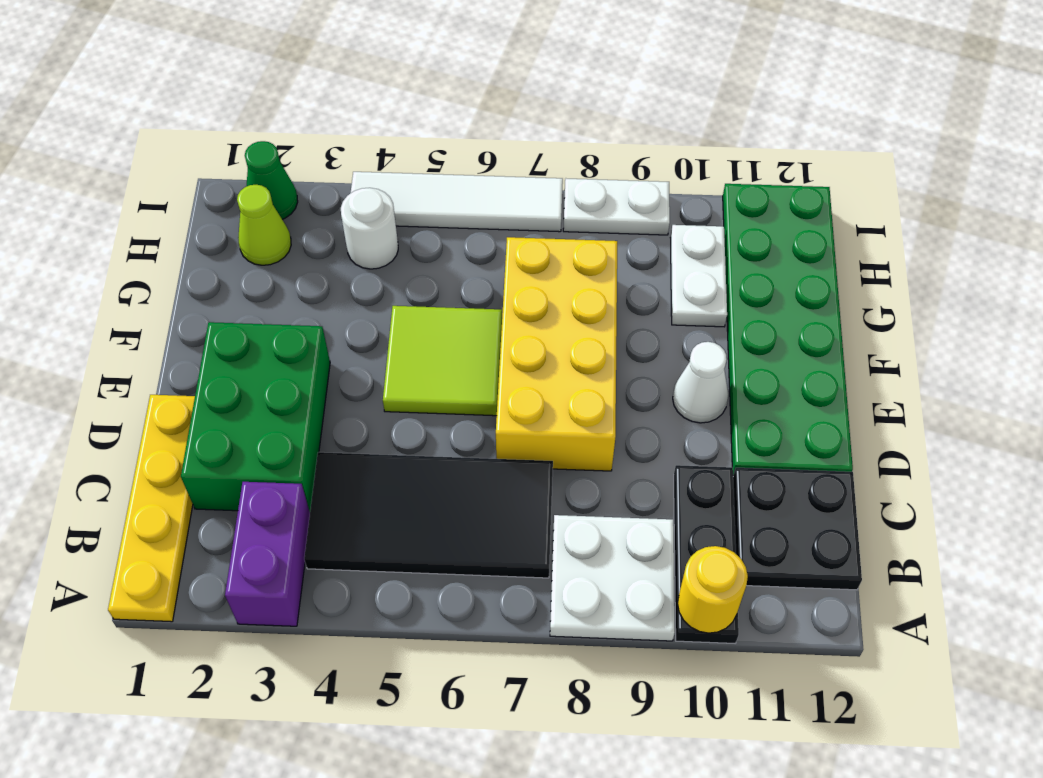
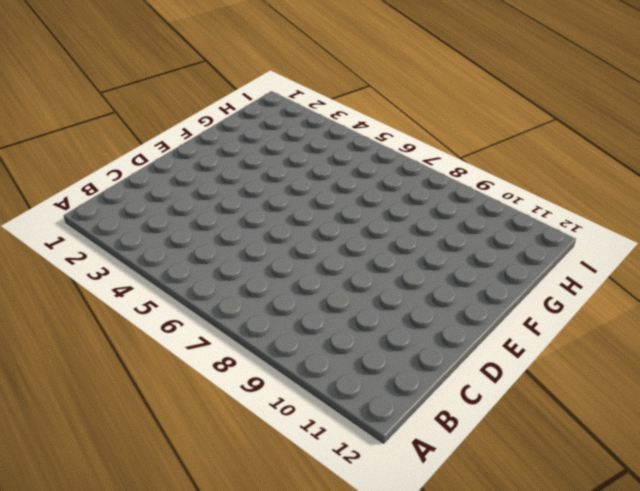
none -> yellow 1x4 plate [108,395,195,622]
none -> purple 1x2 brick [225,482,310,626]
none -> white 2x2 plate [550,515,675,641]

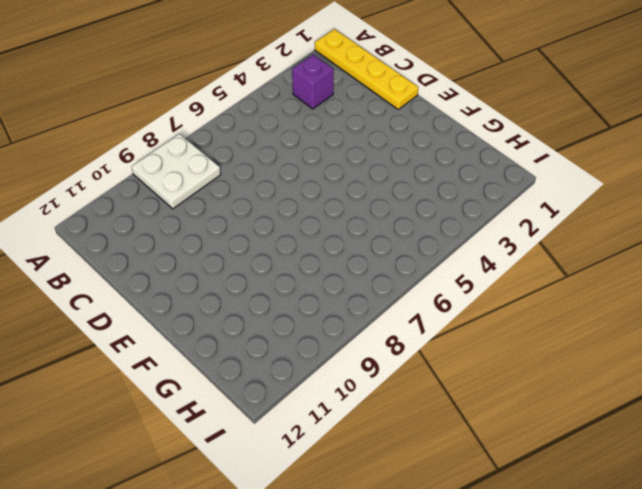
purple 1x1 brick [292,55,334,109] -> purple 1x2 brick [225,482,310,626]
none -> black 1x3 plate [674,465,739,643]
none -> black 2x4 tile [304,452,553,578]
none -> black 2x2 plate [733,468,862,590]

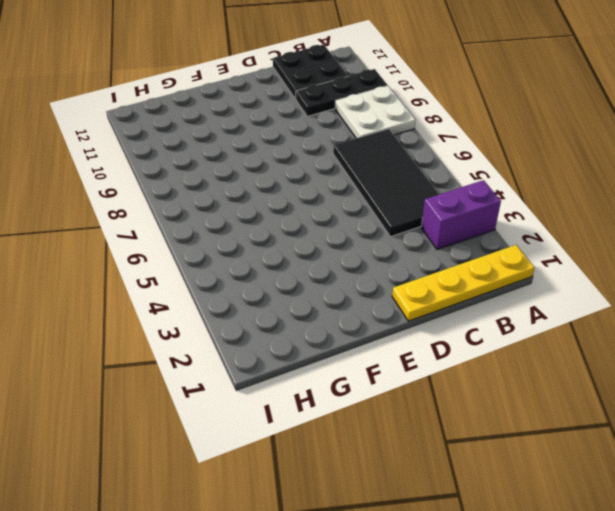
none -> green 2x3 brick [181,322,330,511]
none -> yellow 2x4 brick [496,237,617,471]
none -> green 2x6 plate [723,184,853,475]

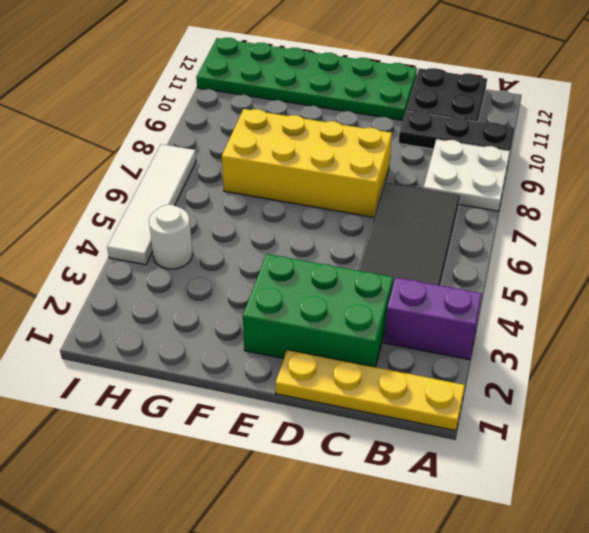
none -> lime 2x2 tile [383,306,502,416]
none -> white 1x1 cone [673,342,729,423]
none -> white 1x2 plate [670,225,727,327]

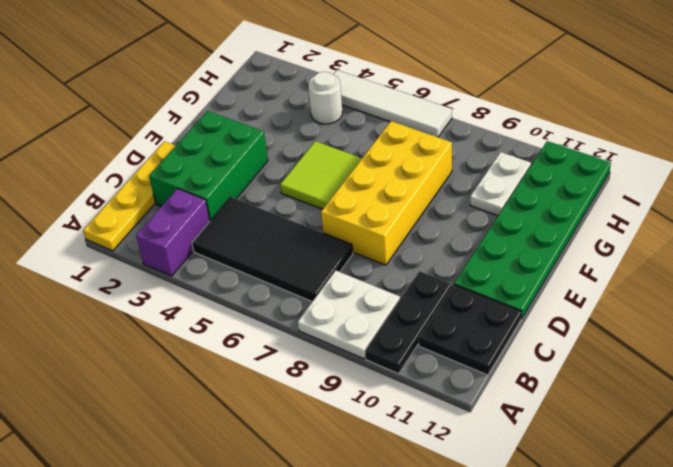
none -> white 1x1 cone [673,342,729,423]
none -> lime 1x1 cone [237,185,291,265]
none -> green 1x1 cone [245,141,298,219]

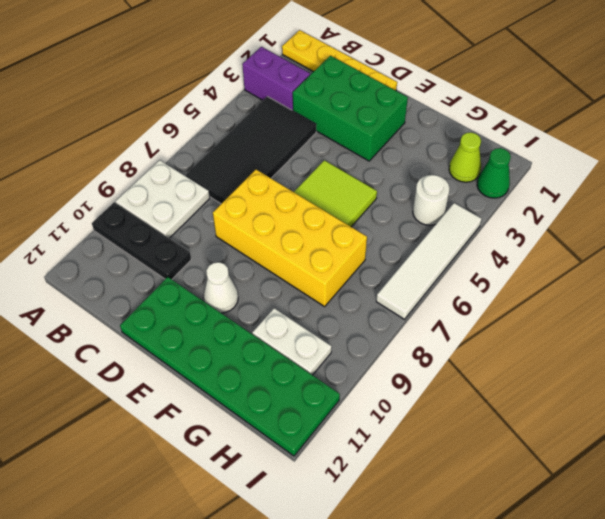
none -> black 2x2 plate [733,468,862,590]
none -> white 1x2 plate [563,179,670,235]
none -> yellow 1x1 round brick [678,546,748,633]

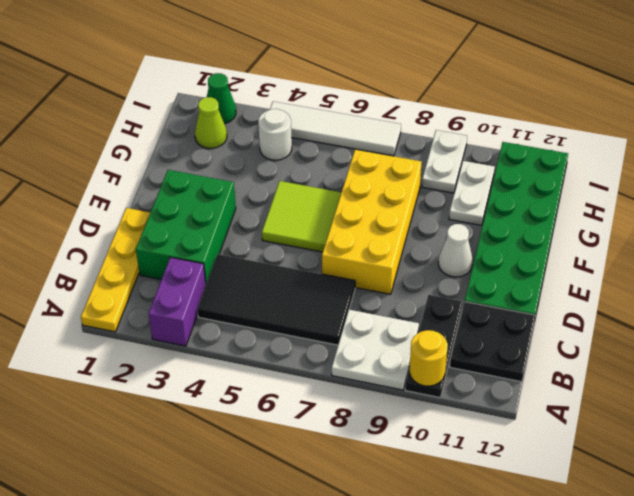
white 1x2 plate [422,130,467,193] -> white 1x2 plate turned to [563,179,670,235]

